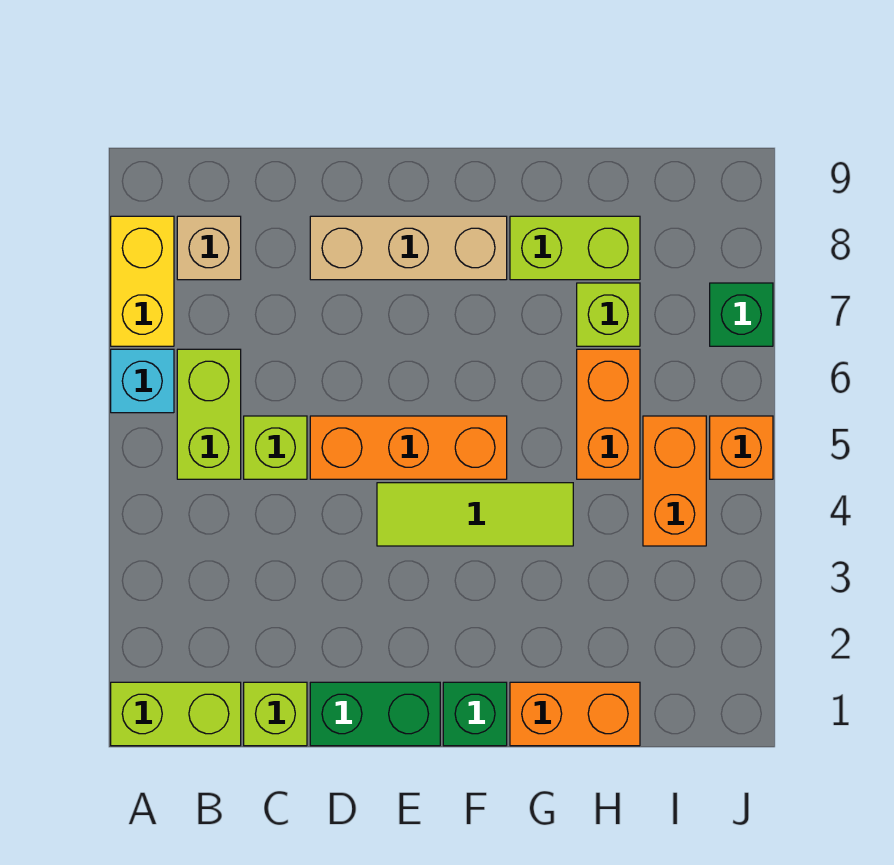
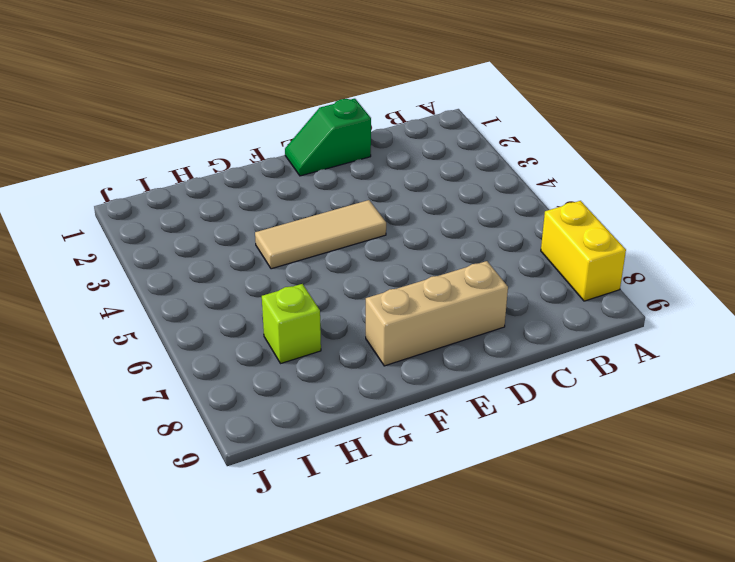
green 1x2 slope [285,99,371,176] -> green 1x2 brick [310,682,440,746]
tan 1x3 tile [255,200,386,269] -> lime 1x3 tile [377,483,573,546]
none -> lime 1x2 brick [111,682,241,746]
none -> cyan 1x1 brick [111,349,174,413]
none -> lime 1x2 brick [177,349,241,479]

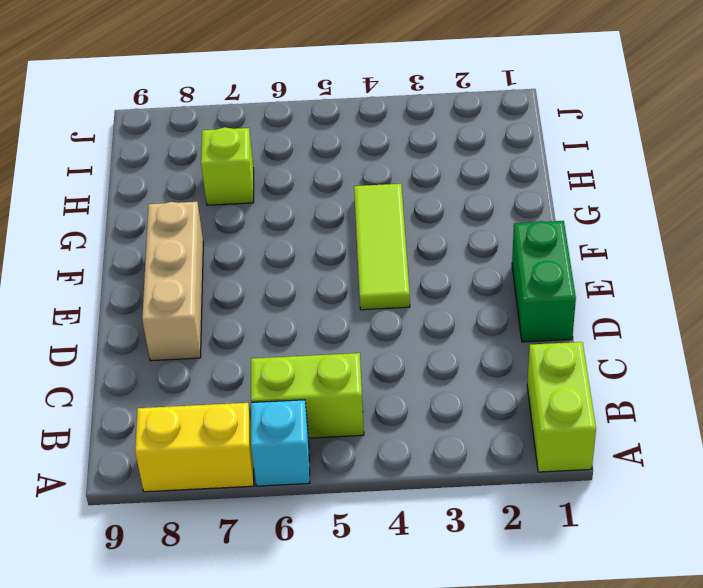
none -> tan 1x1 brick [177,216,241,280]
none -> lime 1x1 brick [244,682,307,746]
none -> lime 1x1 brick [244,416,307,479]

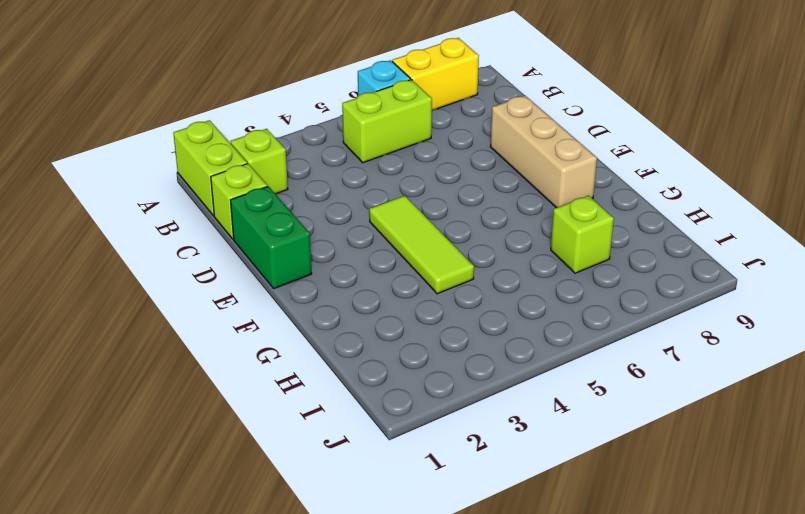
lime 1x1 brick [231,129,288,194] -> lime 1x1 brick moved to [244,416,307,479]
none -> tan 1x1 brick [177,216,241,280]
none -> orange 1x3 brick [310,416,507,479]
none -> green 1x1 brick [443,682,507,746]

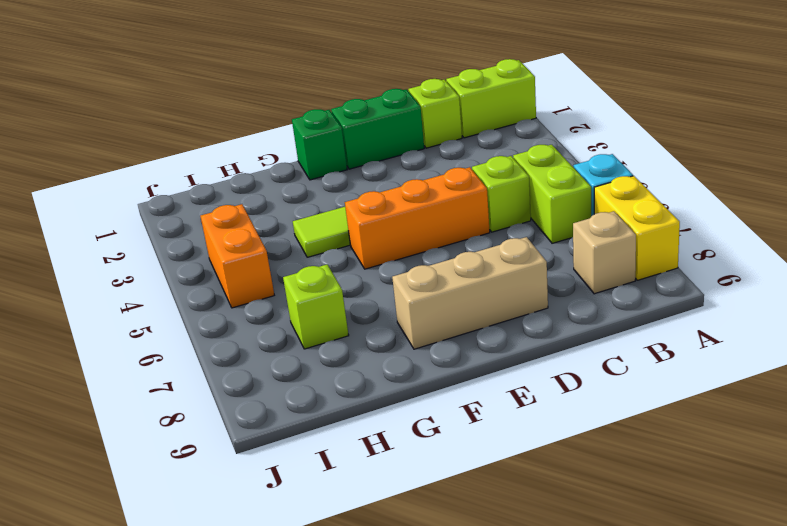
none -> orange 1x2 brick [510,682,640,746]
none -> lime 1x2 brick [510,216,640,280]
none -> orange 1x2 brick [577,349,640,479]

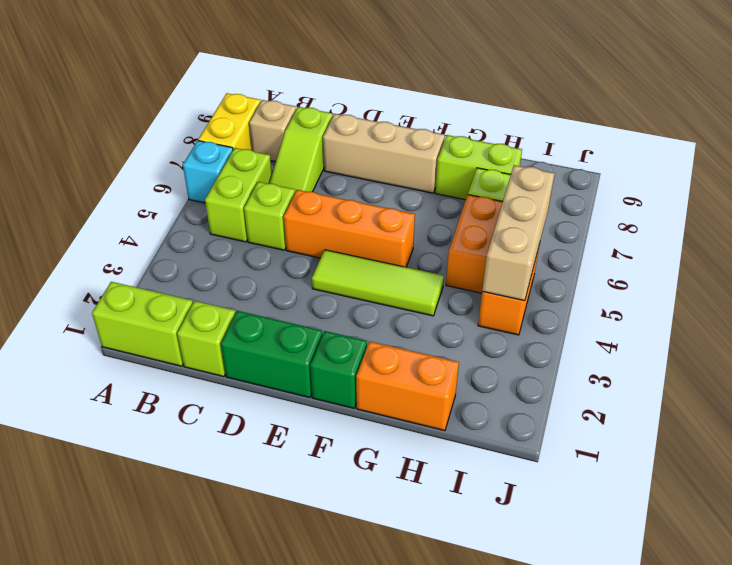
lime 1x3 slope [269,107,333,192] -> none
tan 1x3 brick [482,165,555,301] -> none
none -> orange 1x1 brick [710,416,773,479]
none -> green 1x1 brick [710,283,773,346]

